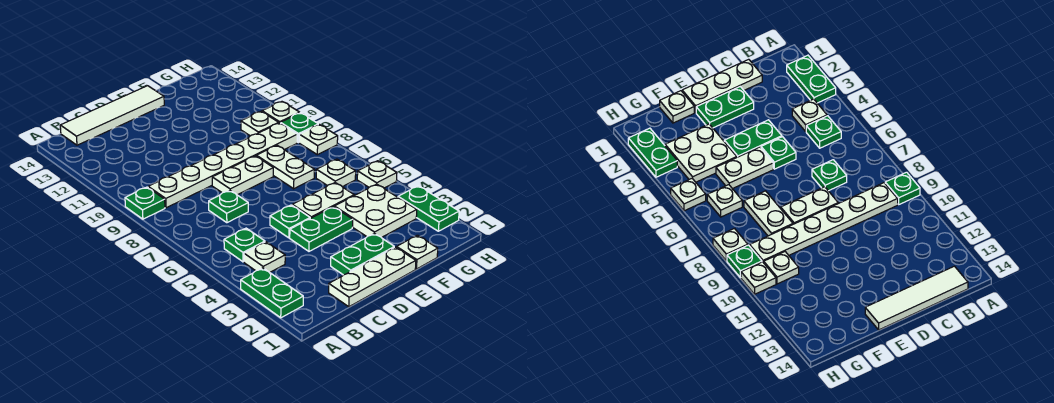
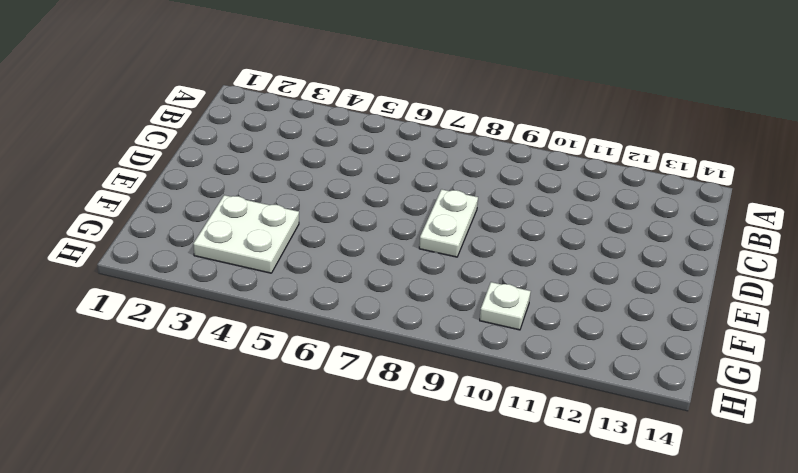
none -> green 1x2 plate [241,268,303,318]
none -> green 1x1 plate [125,187,165,219]
none -> white 1x1 plate [244,242,285,272]

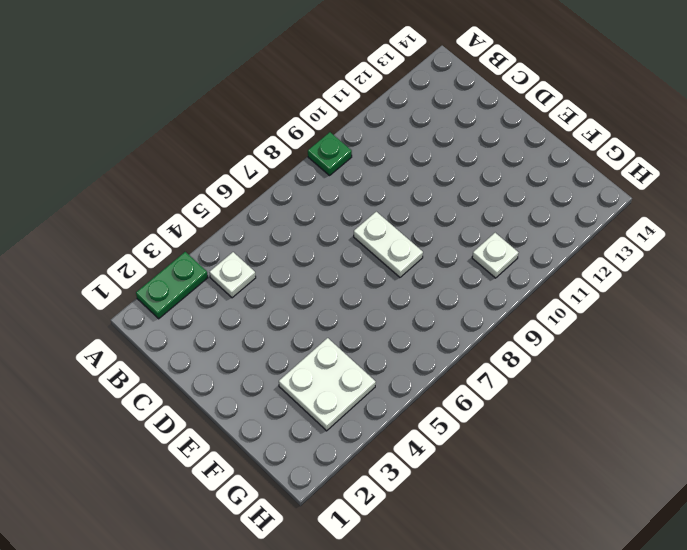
none -> green 1x1 plate [224,228,265,262]
none -> white 1x6 plate [148,123,297,208]
none -> white 1x4 tile [60,86,164,145]

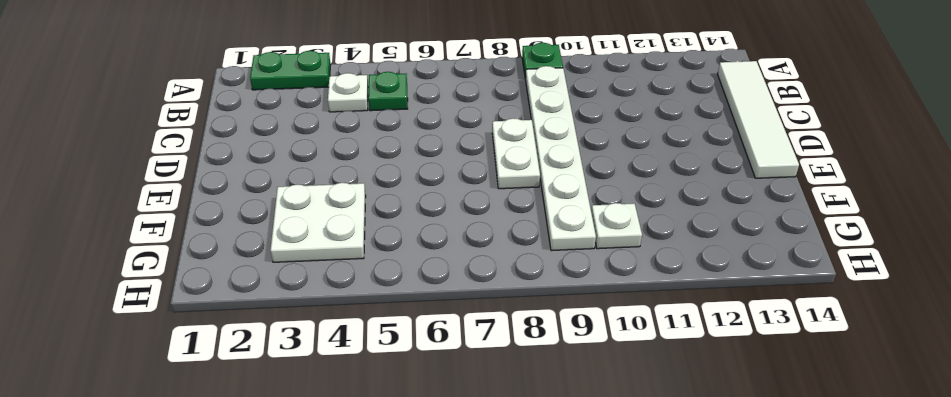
none -> white 1x3 plate [329,247,416,307]
none -> green 1x1 plate [209,191,248,223]
none -> green 1x2 plate [331,233,394,275]

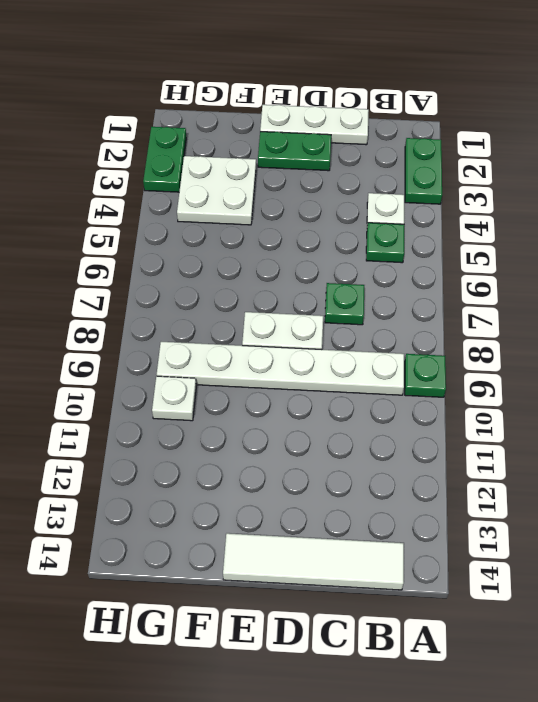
none -> green 1x2 plate [290,207,353,251]
none -> green 1x1 plate [270,205,310,238]
none -> white 1x2 plate [292,183,354,218]

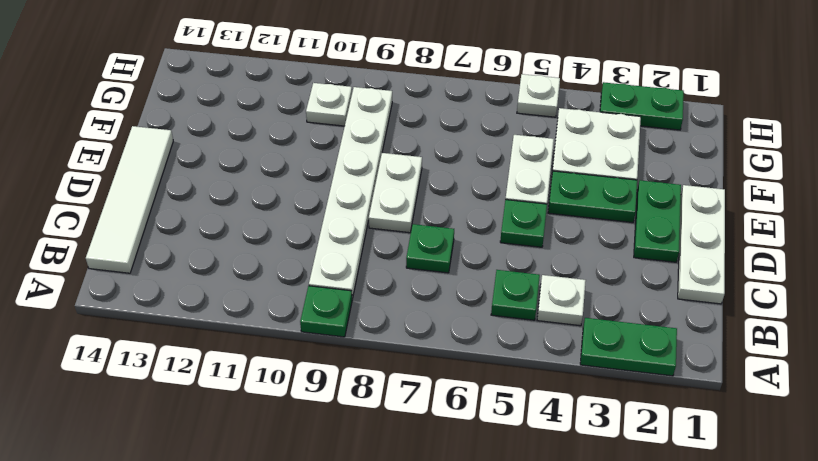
green 1x2 plate [548,171,637,223] -> green 1x2 plate turned to [290,207,353,251]
none -> white 1x1 plate [397,235,438,269]
none -> white 1x2 plate [256,145,315,189]
none -> white 1x1 plate [316,159,356,187]

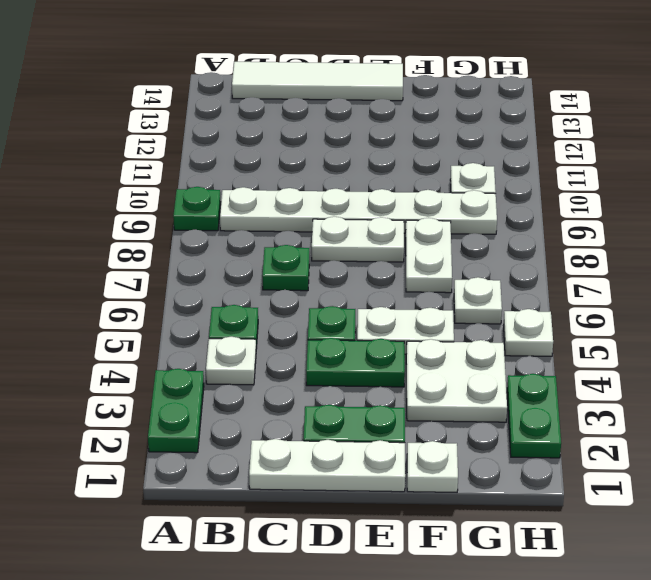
none -> white 1x1 plate [299,125,338,155]
none -> green 1x1 plate [281,113,318,143]
none -> white 1x1 plate [262,102,300,123]

